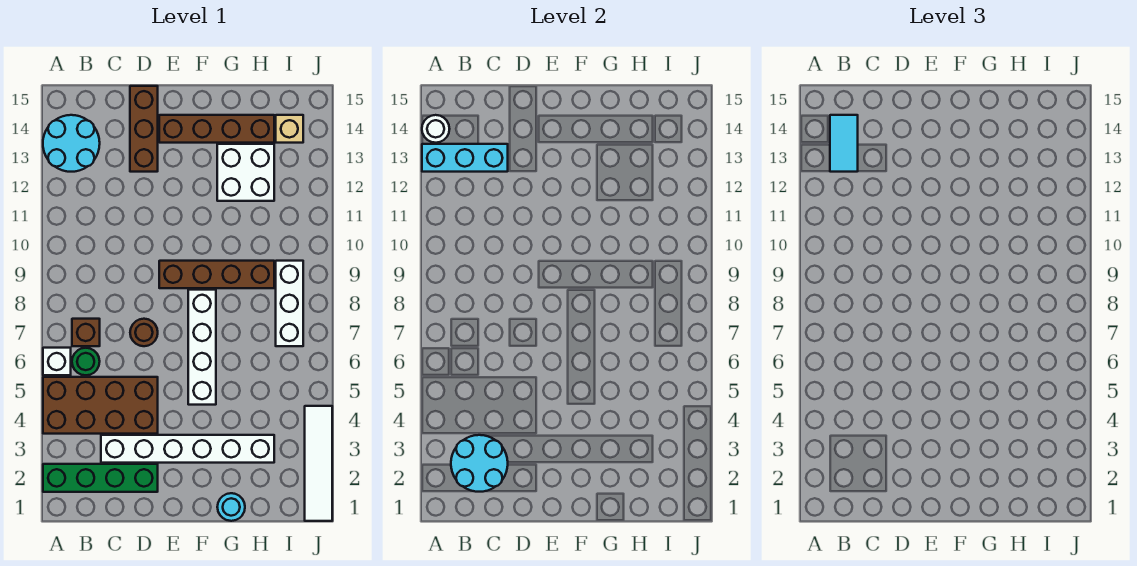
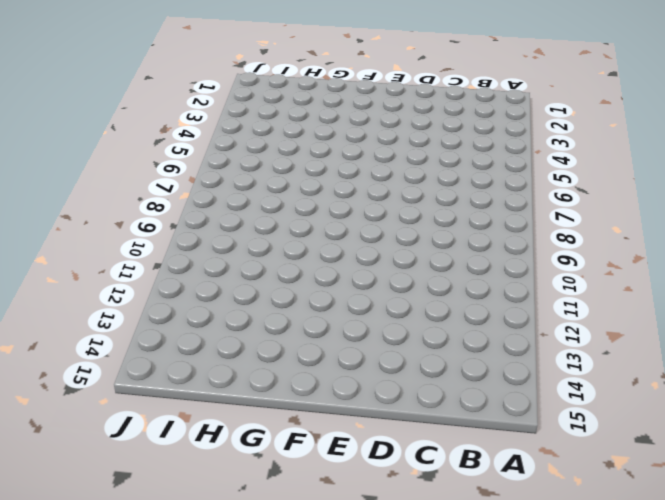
none -> green 1x4 brick [43,464,158,492]
none -> brown 2x4 brick [43,377,158,434]
none -> white 1x1 brick [43,348,71,375]

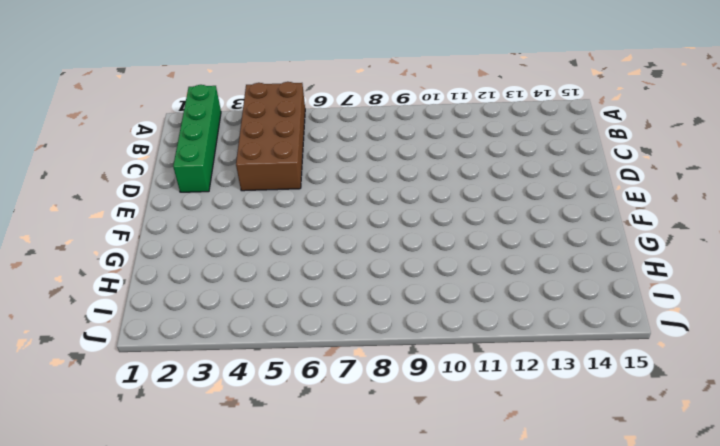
none -> white 1x1 brick [43,348,71,375]
none -> cyan 2x2 round brick [43,115,100,172]
none -> green 1x1 round brick [72,348,100,375]

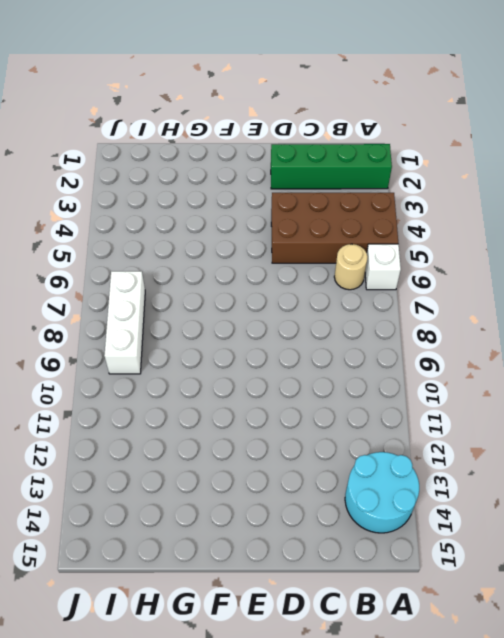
tan 1x1 round brick [334,244,368,290] -> green 1x1 round brick [72,348,100,375]
none -> brown 1x1 brick [72,319,100,346]
none -> white 1x6 brick [101,435,274,463]
none -> brown 1x1 round brick [130,319,158,346]

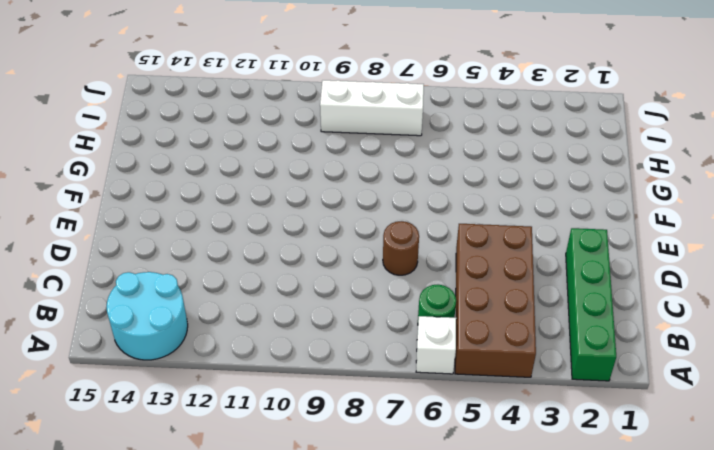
none -> brown 1x1 brick [72,319,100,346]
none -> white 1x6 brick [101,435,274,463]
none -> brown 1x3 brick [130,86,158,172]

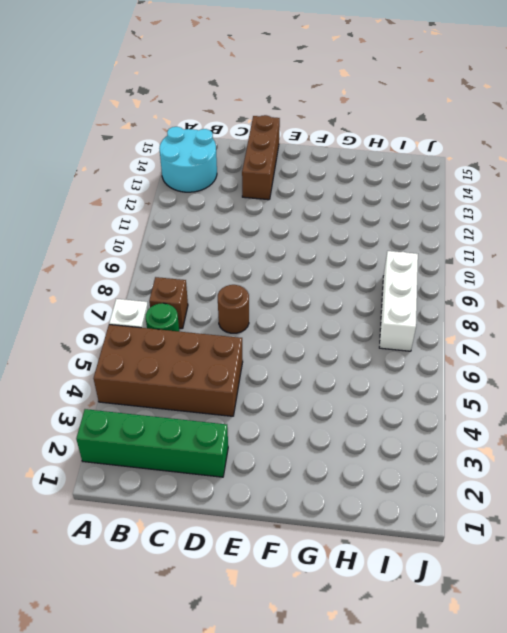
none -> white 1x6 brick [101,435,274,463]
none -> brown 1x4 brick [159,261,274,288]
none -> brown 1x4 brick [159,115,274,143]

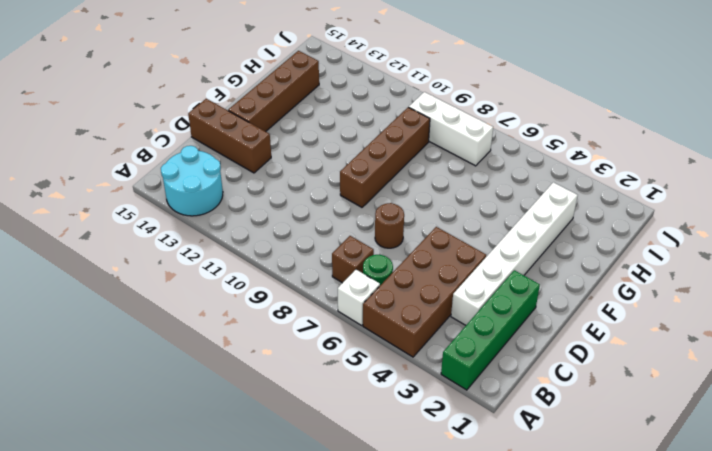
none -> white 1x4 brick [188,290,216,405]
none -> cyan 1x1 round brick [217,493,245,521]
none -> white 2x2 brick [217,144,274,201]

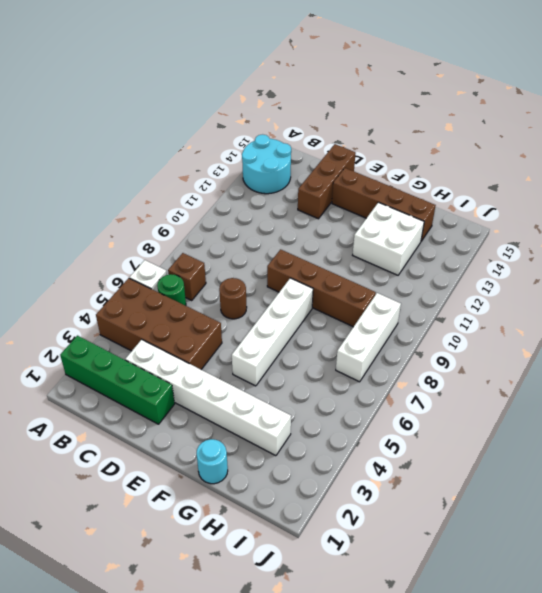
none -> tan 1x1 brick [276,115,303,143]
none -> white 1x4 tile [305,406,332,521]
none -> cyan 1x3 brick [422,144,508,172]

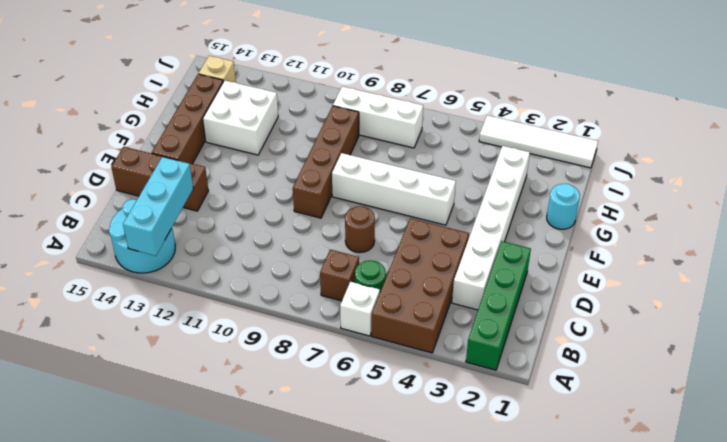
none -> white 1x1 round brick [422,115,449,143]
none -> cyan 2x2 round brick [451,435,508,492]
none -> cyan 1x2 tile [830,115,858,172]

